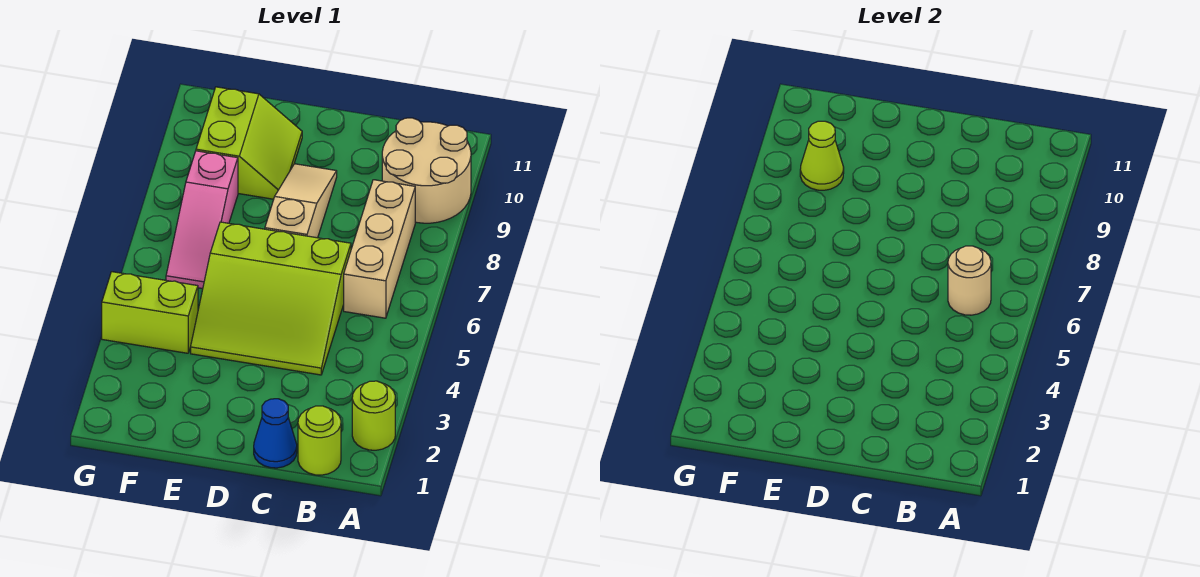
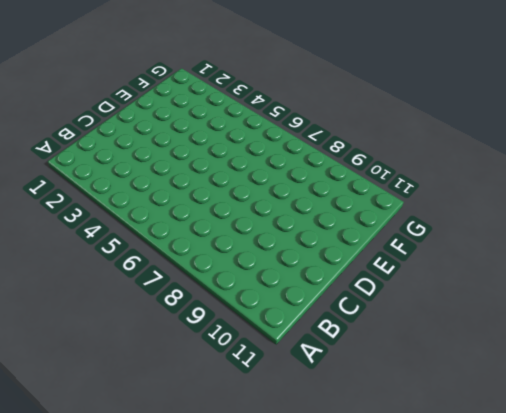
none -> lime 1x1 round brick [352,381,395,450]
none -> tan 2x2 round brick [382,118,471,223]
none -> lime 1x1 round brick [298,406,341,475]

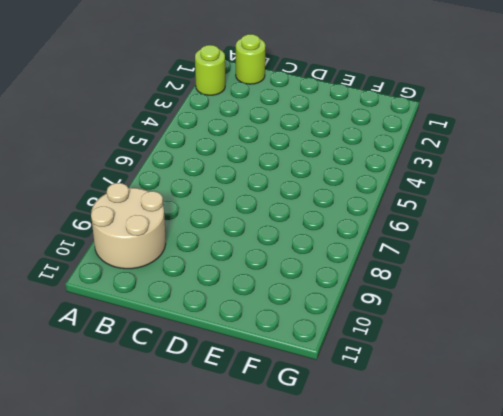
none -> tan 1x3 brick [344,180,415,318]
none -> blue 1x1 cone [254,399,297,468]
none -> lime 3x3 slope [191,222,351,375]

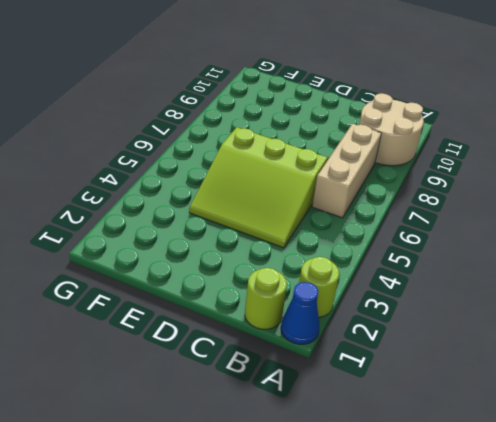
blue 1x1 cone [281,282,320,344] -> blue 1x1 cone moved to [254,399,297,468]
none -> tan 1x3 slope [265,164,337,238]
none -> lime 2x2 slope [196,87,302,199]
none -> lime 1x2 brick [102,272,198,353]

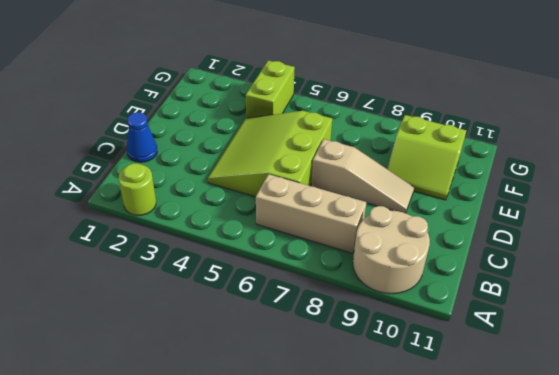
none -> lime 1x1 round brick [298,406,341,475]
none -> pink 1x3 slope [166,151,238,289]
none -> tan 1x1 round brick [948,246,991,315]

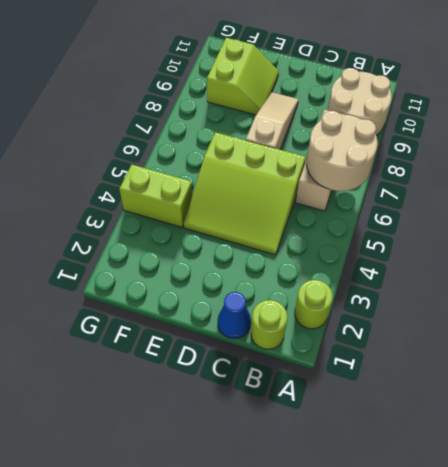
tan 2x2 round brick [307,111,378,191] -> tan 1x1 round brick [948,246,991,315]
none -> pink 1x3 slope [166,151,238,289]
none -> lime 1x1 cone [800,121,844,190]

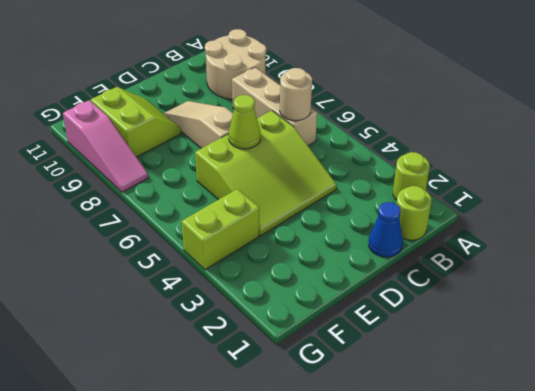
lime 1x1 cone [229,95,261,149] -> lime 1x1 cone moved to [800,121,844,190]
pink 1x3 slope [63,100,148,192] -> pink 1x3 slope moved to [166,151,238,289]

